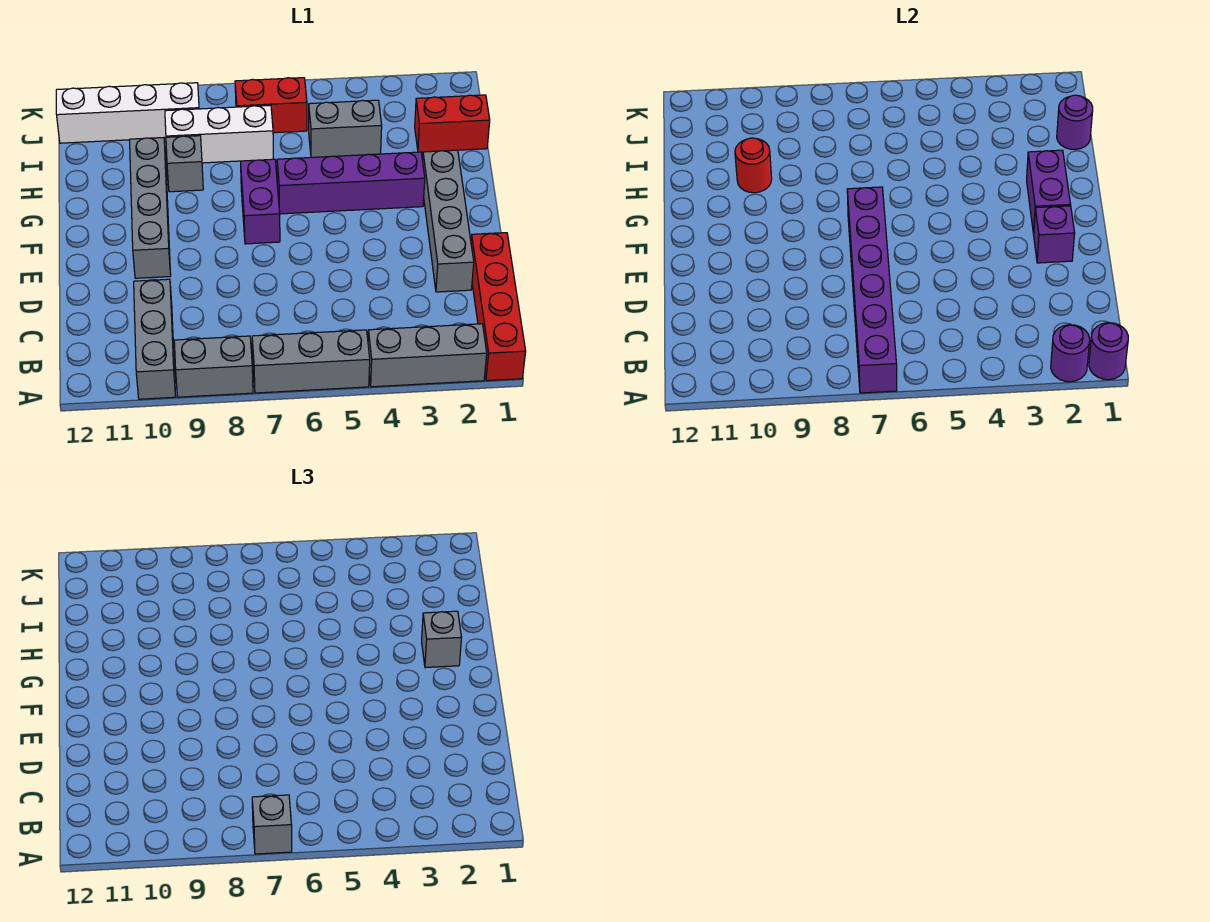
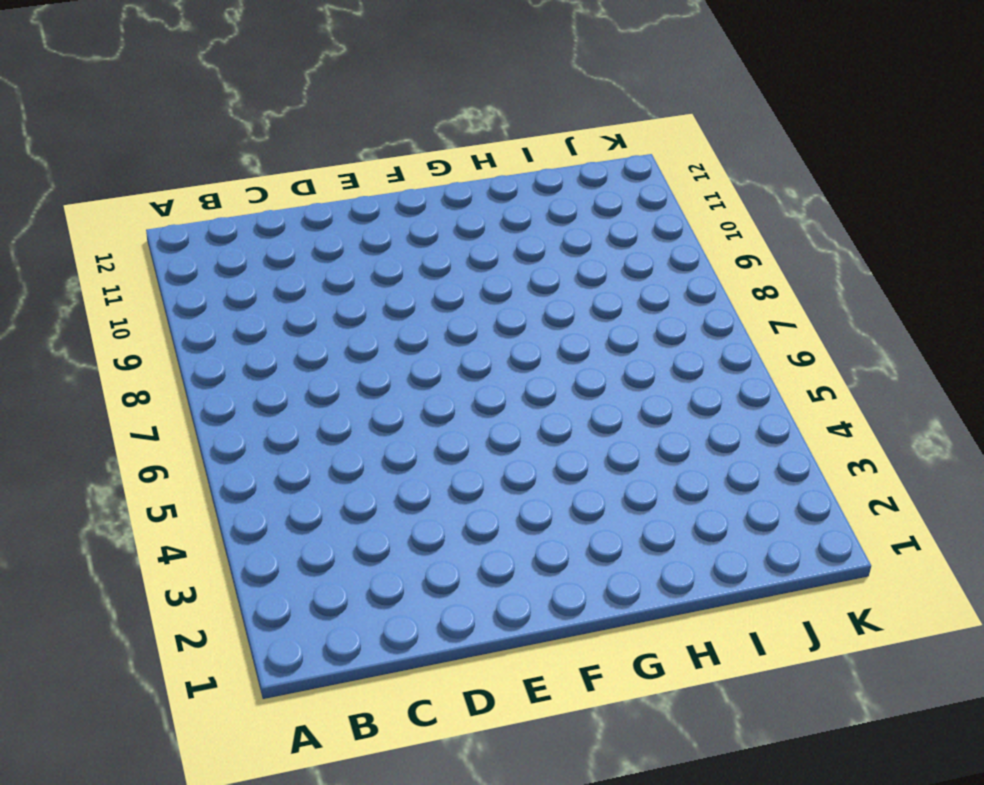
none -> red 1x4 brick [471,233,526,381]
none -> grey 1x3 brick [368,324,487,387]
none -> grey 1x3 brick [252,330,370,393]

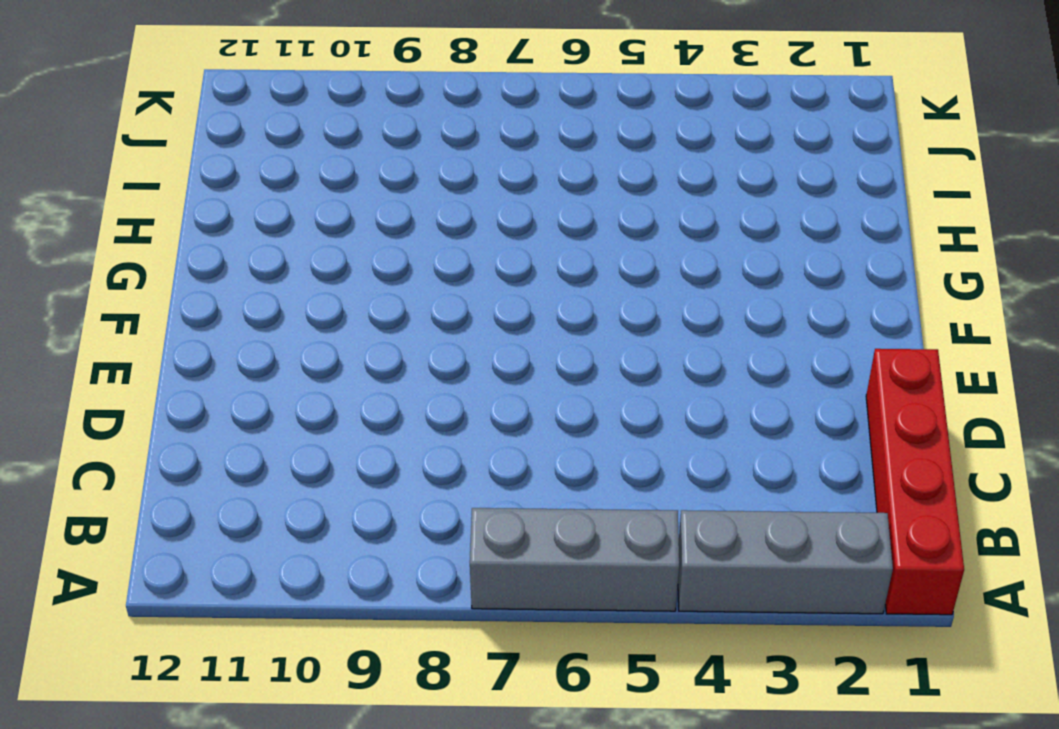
none -> grey 1x2 brick [174,336,253,397]
none -> grey 1x3 brick [134,279,176,399]
none -> grey 1x4 brick [423,150,474,292]

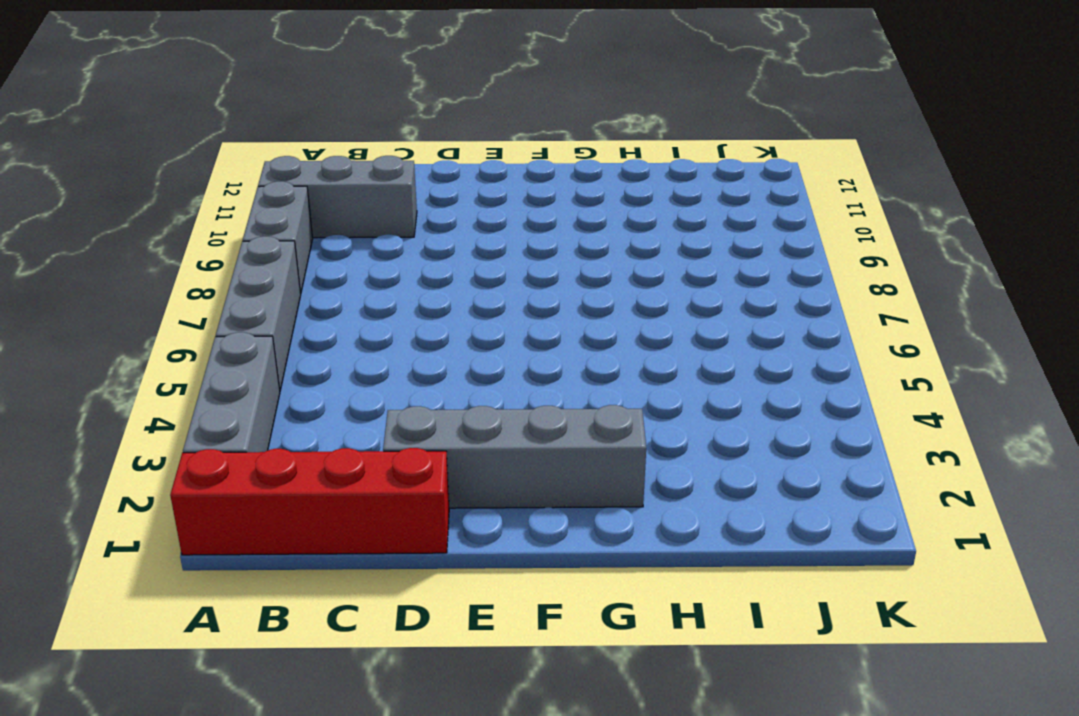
none -> grey 1x4 brick [130,138,171,278]
none -> purple 1x2 brick [241,159,280,244]
none -> purple 1x4 brick [277,152,425,214]

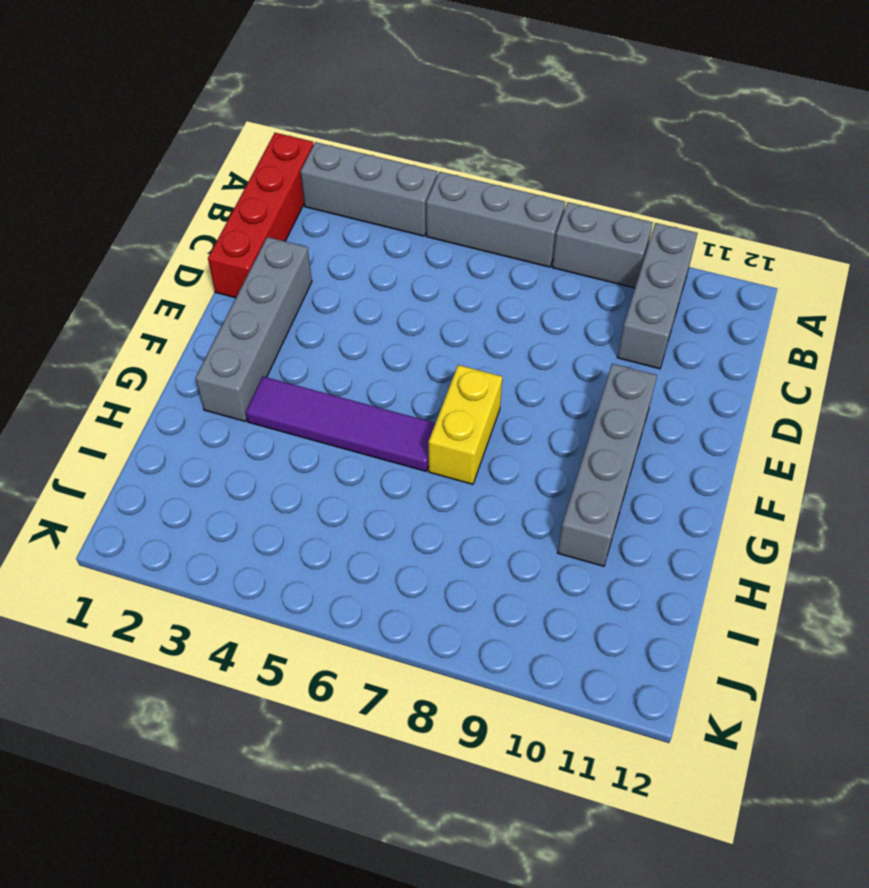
yellow 1x2 brick [429,365,502,484] -> purple 1x2 brick [241,159,280,244]
purple 1x4 tile [246,377,435,471] -> purple 1x4 brick [277,152,425,214]
none -> grey 1x1 brick [166,136,203,192]
none -> red 1x2 brick [415,95,490,152]
none -> grey 1x2 brick [309,100,382,157]

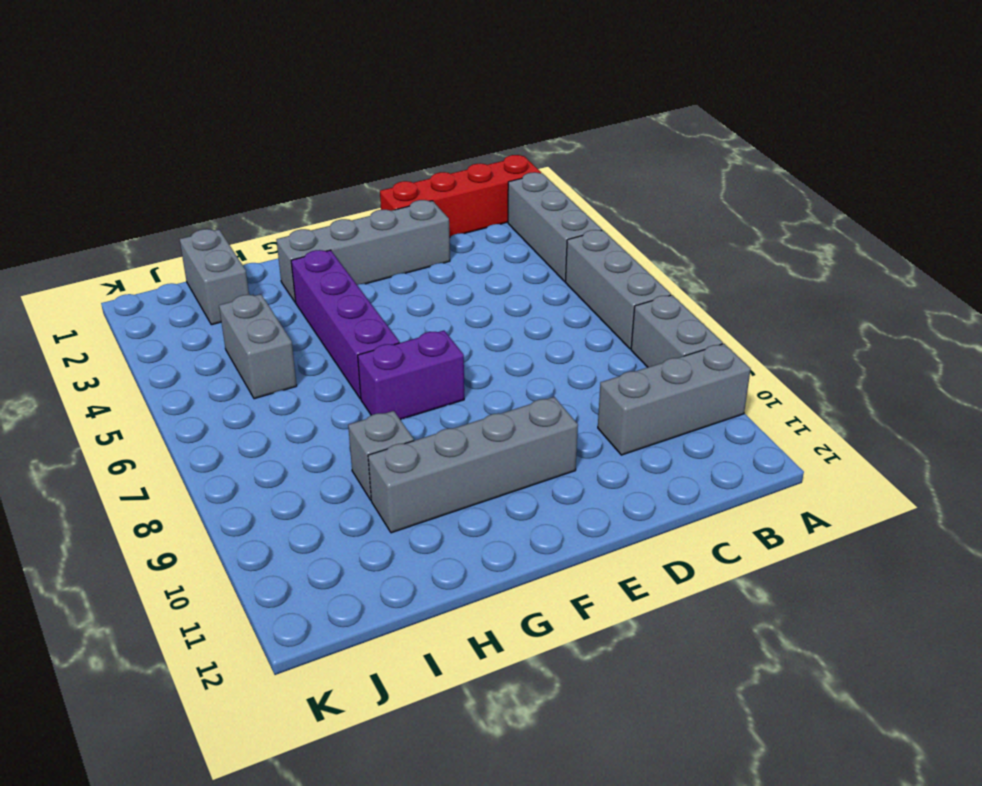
grey 1x2 brick [180,229,249,325] -> red 1x2 brick [415,95,490,152]
none -> white 1x3 brick [165,105,273,163]
none -> red 1x2 brick [235,78,307,133]
none -> white 1x4 brick [56,83,199,143]

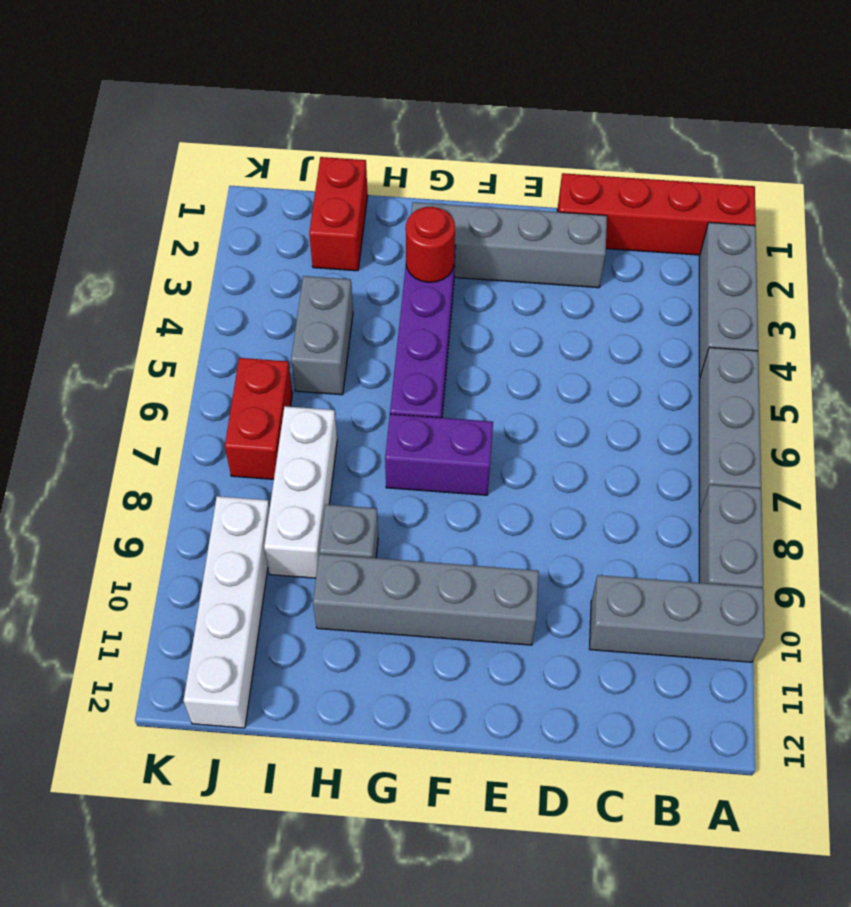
red 1x1 round brick [406,207,455,282] -> red 1x1 round brick moved to [735,138,772,193]
none -> purple 1x1 round brick [1089,323,1128,380]
none -> purple 1x1 round brick [1051,325,1090,382]
none -> purple 1x6 brick [847,187,897,393]

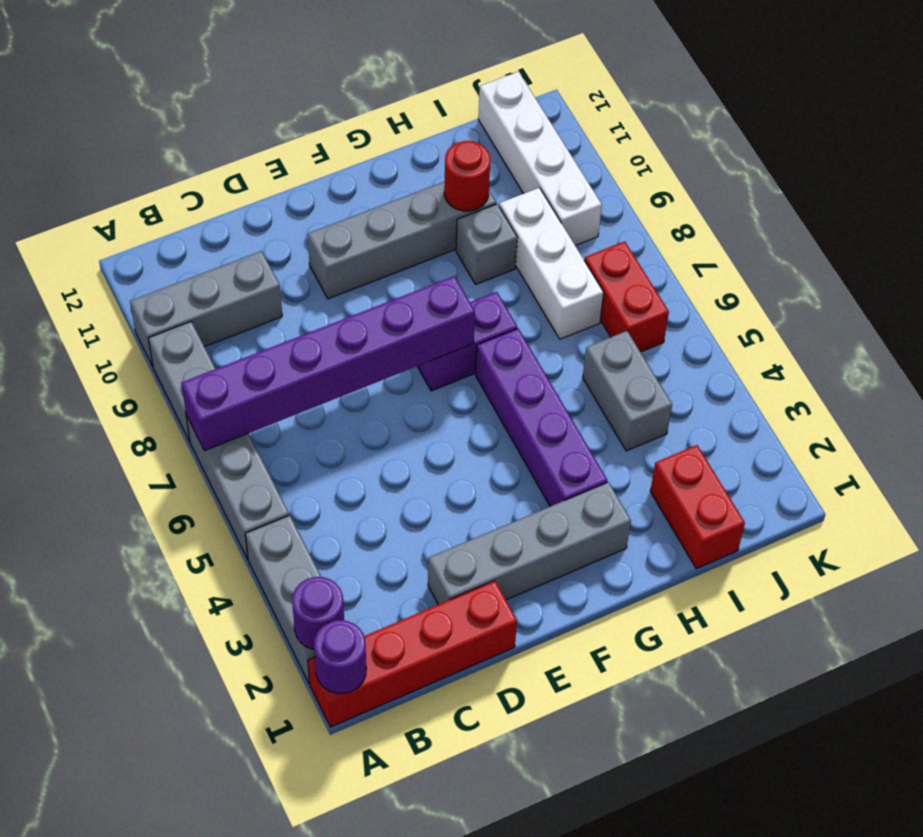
none -> purple 1x1 brick [1034,206,1075,263]
none -> purple 1x2 brick [1027,150,1071,234]
none -> purple 1x1 round brick [1057,95,1093,150]

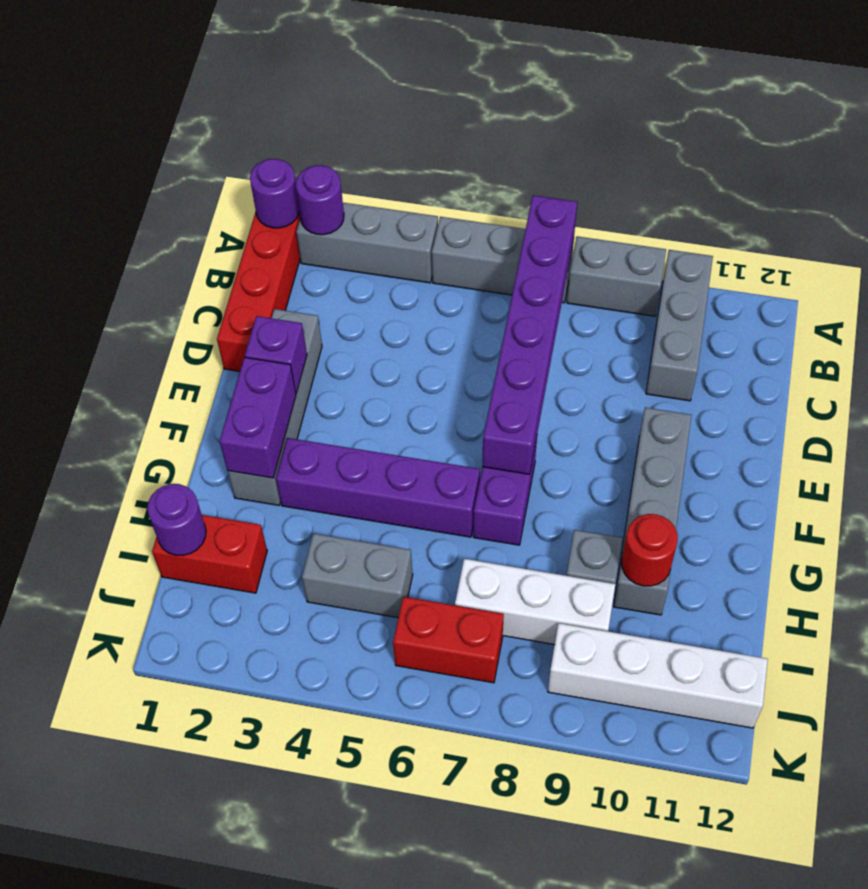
none -> grey 1x1 brick [252,795,292,854]
none -> grey 1x1 brick [422,611,462,668]

